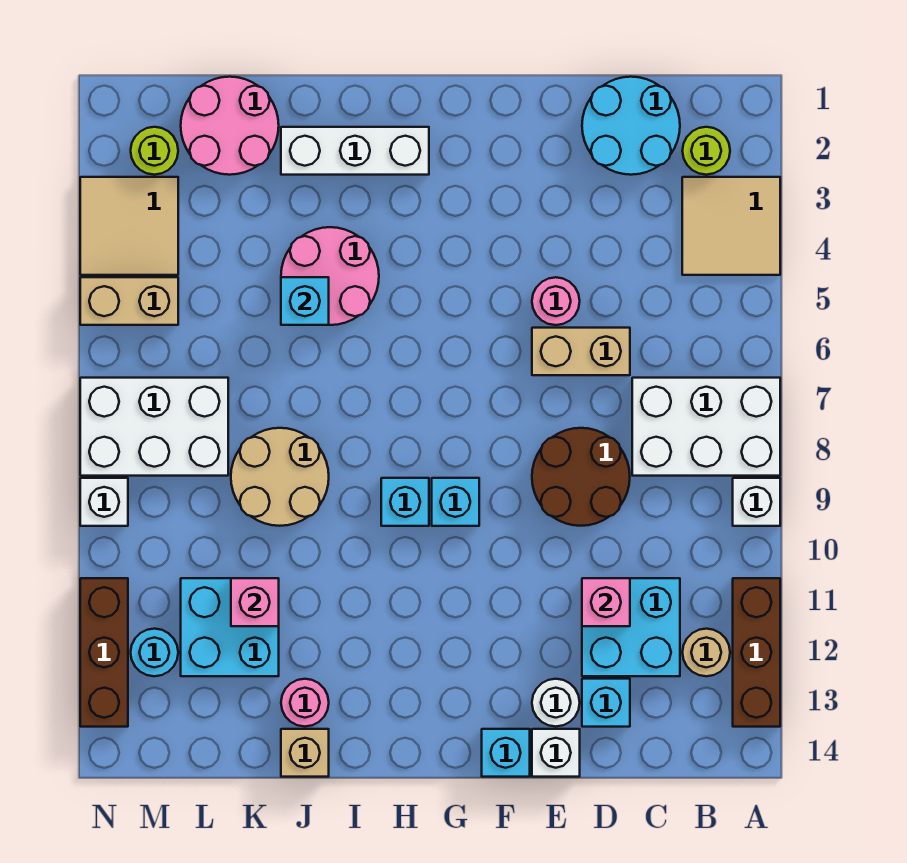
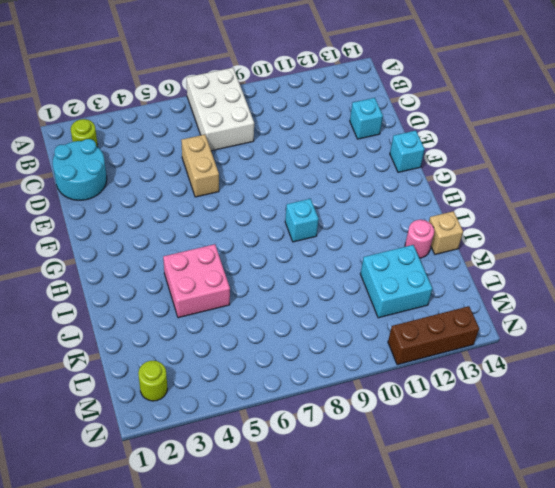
pink 2x2 brick [163,244,230,318] -> pink 2x2 round brick [281,227,379,325]
none -> tan 2x2 tile [682,177,780,275]
none -> white 1x1 brick [733,478,780,526]
none -> brown 1x3 brick [733,578,780,727]
none -> tan 1x1 round brick [682,629,730,676]

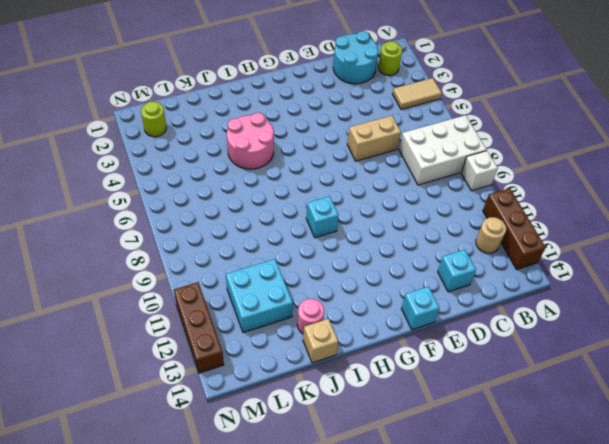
tan 1x2 tile [393,78,442,109] -> tan 2x2 tile [682,177,780,275]
none -> cyan 2x2 brick [582,578,680,676]
none -> brown 2x2 round brick [532,428,630,526]
none -> pink 1x1 round brick [532,277,580,325]
none -> white 1x1 round brick [532,679,580,727]

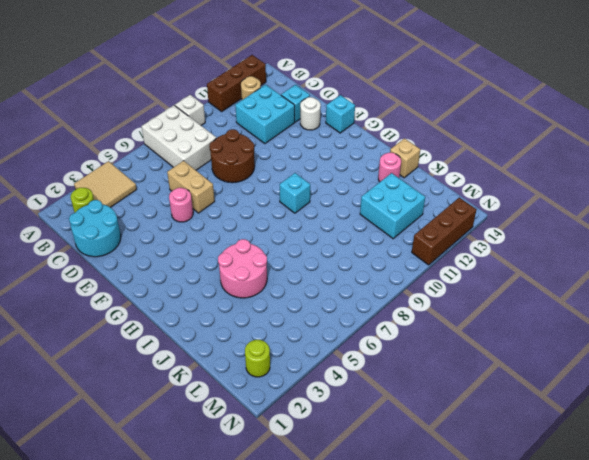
none -> white 1x1 brick [532,729,580,777]
none -> cyan 1x1 brick [432,478,479,526]
none -> white 1x3 brick [281,127,429,175]
none -> tan 2x2 round brick [231,428,329,526]

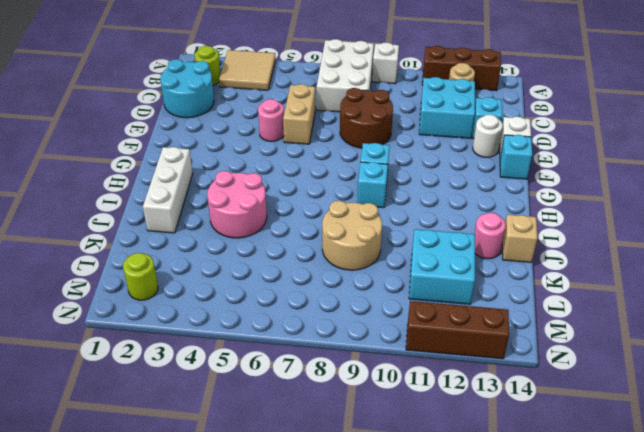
none -> pink 2x2 round brick [181,77,279,175]
none -> white 2x3 brick [80,378,228,476]
none -> tan 2x2 tile [80,177,178,275]
none -> tan 1x2 brick [80,277,178,325]

